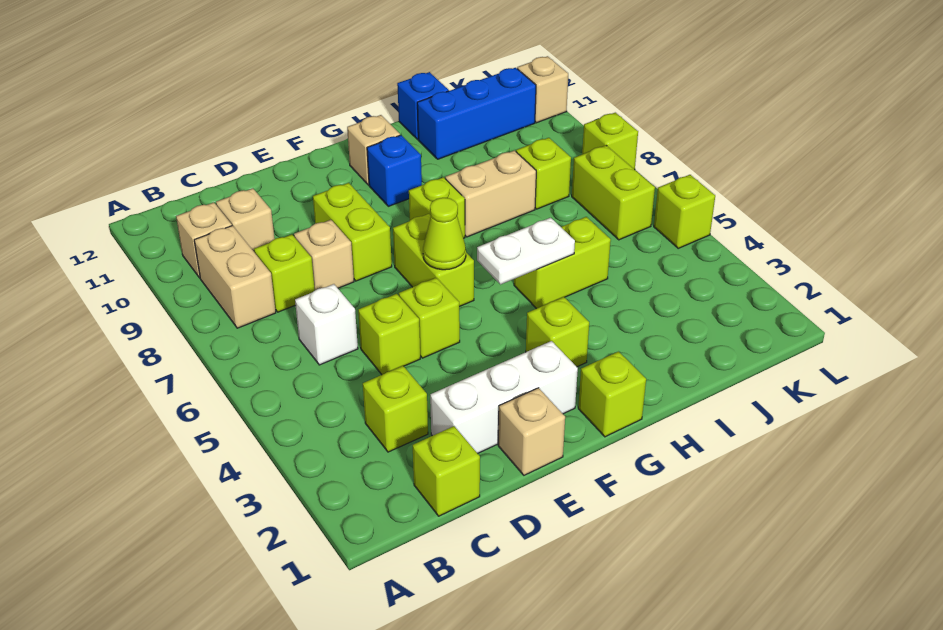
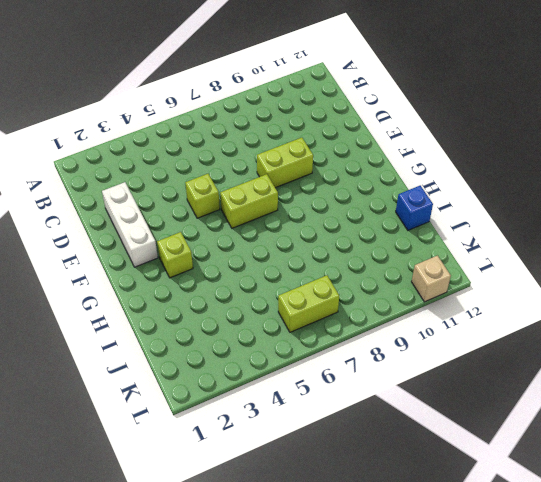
none -> tan 1x2 brick [194,226,276,328]
none -> tan 1x1 brick [176,202,232,278]
none -> lime 1x1 brick [413,426,480,516]
none -> lime 1x1 brick [363,366,428,452]

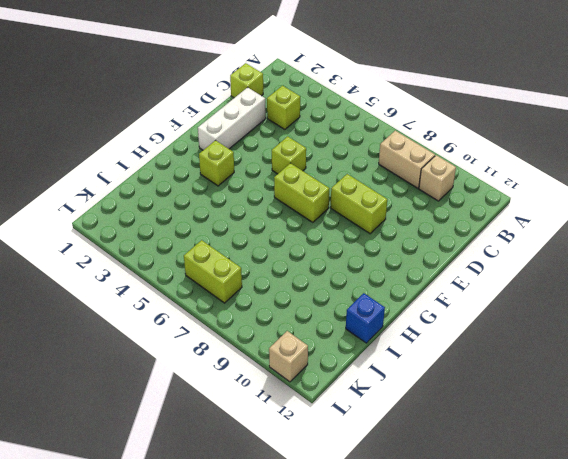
none -> white 1x1 brick [295,284,358,365]
none -> lime 1x1 brick [254,235,315,312]
none -> tan 1x1 brick [216,188,275,251]
none -> lime 1x1 brick [358,294,420,374]

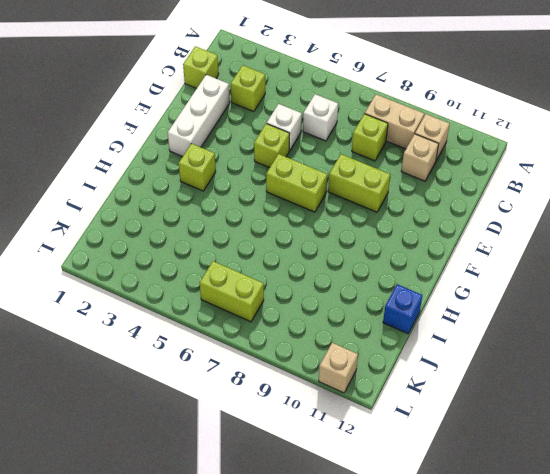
white 1x1 brick [267,104,302,151] -> lime 1x1 brick [358,294,420,374]
none -> tan 1x1 brick [294,220,354,290]
none -> tan 1x1 brick [498,388,565,475]
none -> lime 1x1 brick [578,352,646,437]
none -> lime 1x1 brick [409,177,465,238]

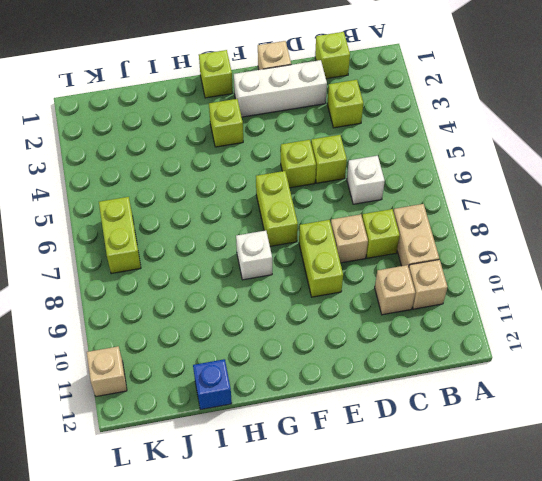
white 1x1 brick [236,231,272,280] -> lime 1x1 brick [409,177,465,238]
none -> blue 1x1 brick [367,135,422,206]
none -> tan 1x1 brick [347,115,400,185]
none -> lime 1x2 brick [514,217,611,309]
none -> tan 1x2 brick [445,151,536,237]

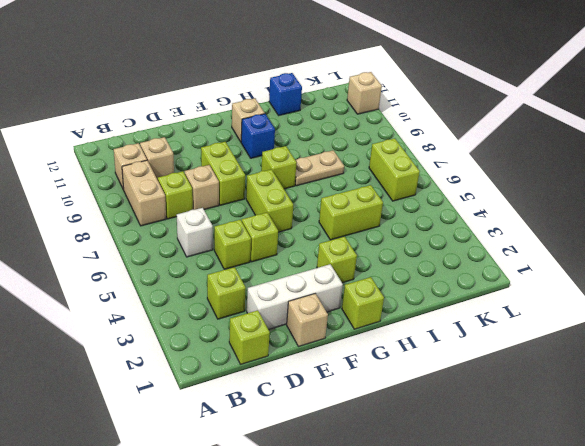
tan 1x2 plate [295,150,344,186] -> tan 1x2 brick [445,151,536,237]
none -> blue 1x3 brick [417,68,536,159]
none -> lime 1x1 brick [516,138,571,209]
none -> lime 1x1 brick [654,175,715,248]
none -> lime 1x1 brick [582,113,638,170]

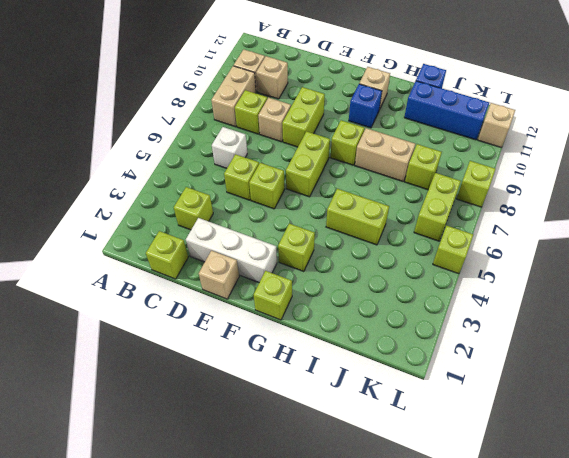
none -> lime 1x1 cone [423,198,466,270]
none -> white 1x2 plate [477,218,575,285]

